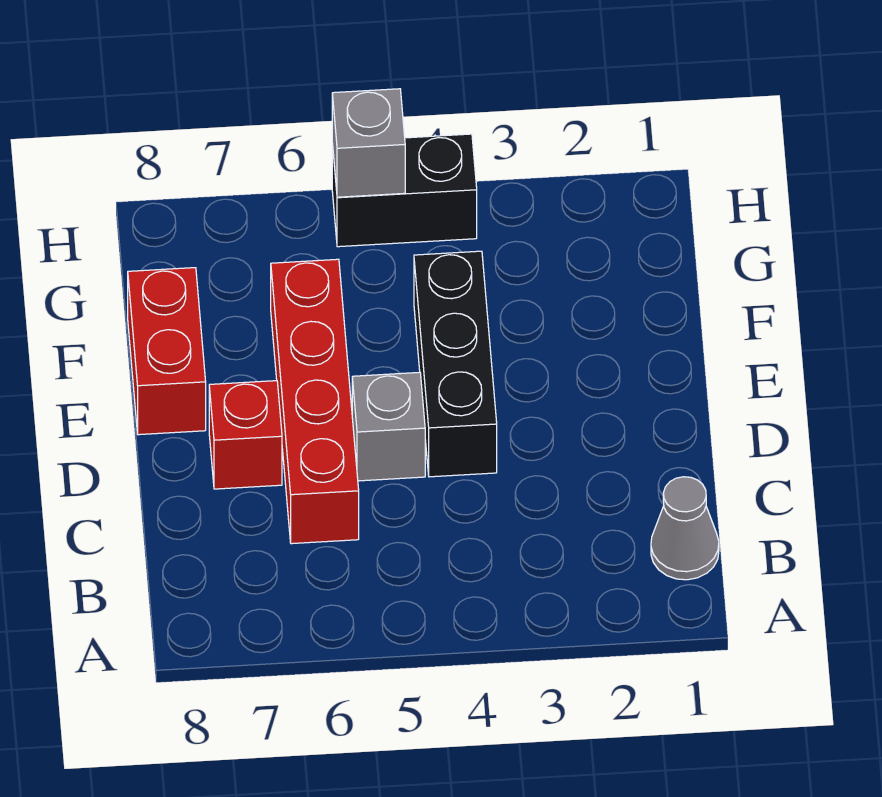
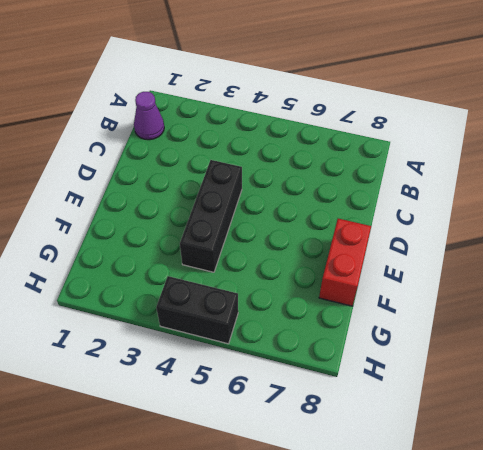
purple 1x1 cone [134,92,164,140] -> grey 1x1 cone [651,477,719,580]
none -> red 1x4 brick [271,259,359,544]
none -> grey 1x1 brick [352,372,425,481]

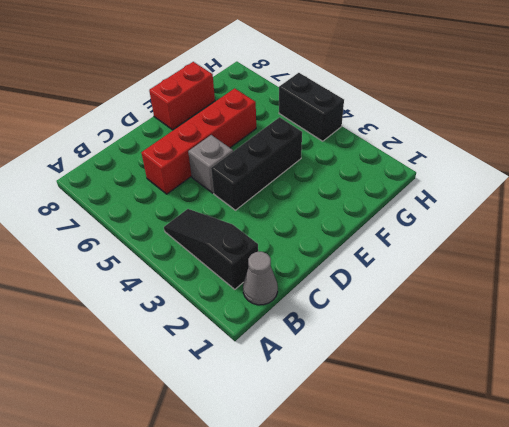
black 1x3 slope [164,209,258,289] -> none
none -> red 1x1 brick [209,381,282,489]
none -> grey 1x1 brick [332,89,405,197]

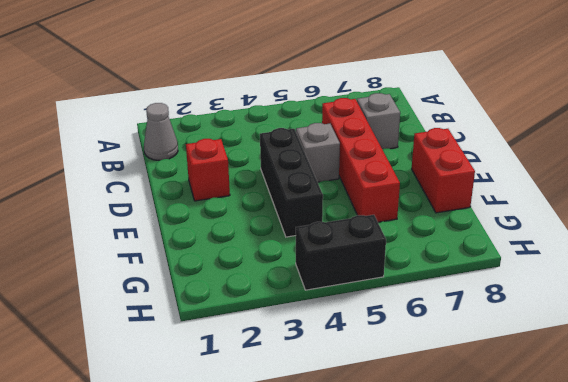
grey 1x1 brick [357,93,400,149] -> grey 1x1 brick moved to [332,89,405,197]
red 1x1 brick [186,139,230,201] -> red 1x1 brick moved to [209,381,282,489]

